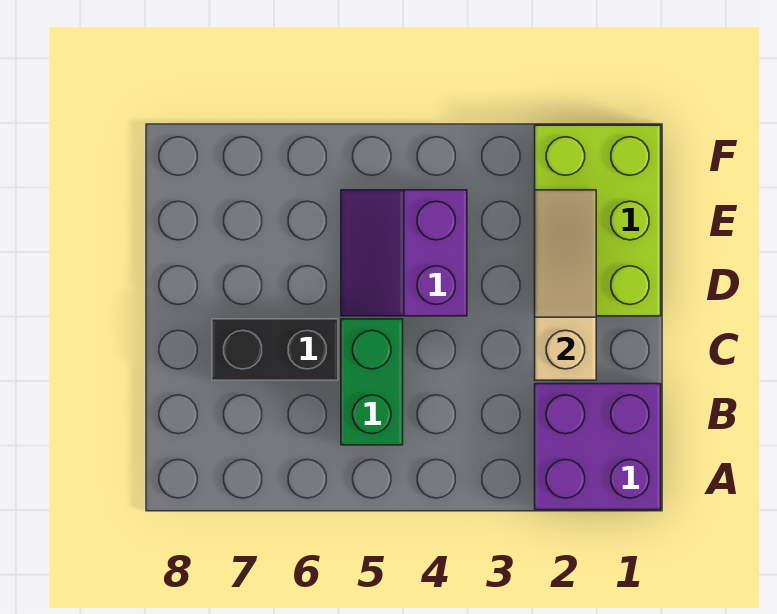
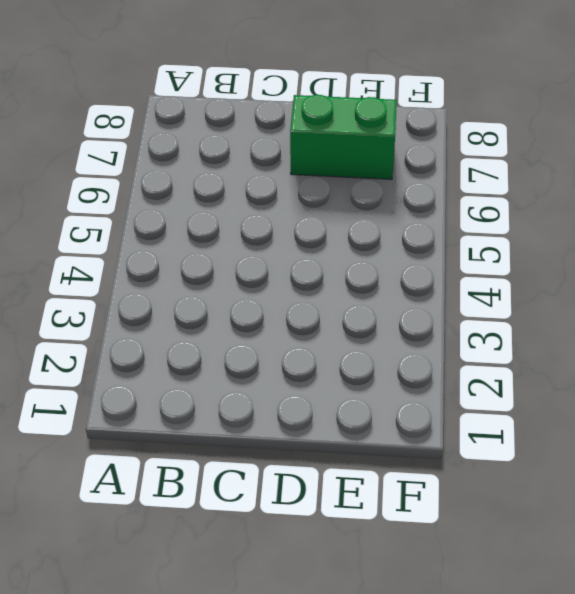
green 1x2 brick [290,95,397,179] -> green 1x2 brick moved to [341,319,403,445]
none -> purple 2x2 brick [535,384,661,510]
none -> black 1x2 brick [212,319,338,380]

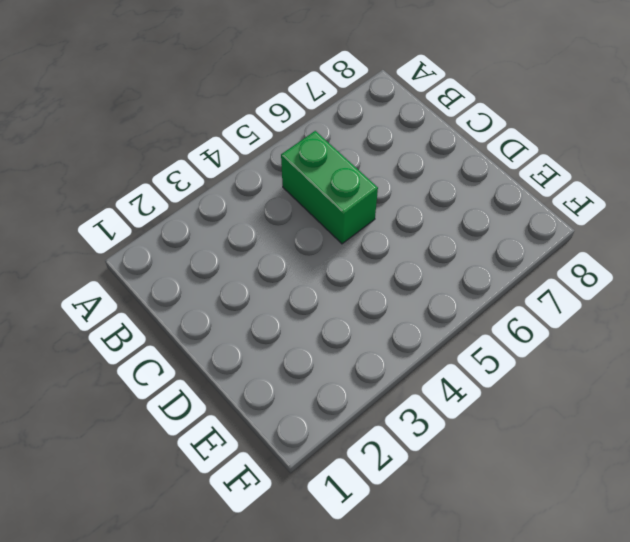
none -> purple 2x2 brick [535,384,661,510]
none -> black 1x2 brick [212,319,338,380]

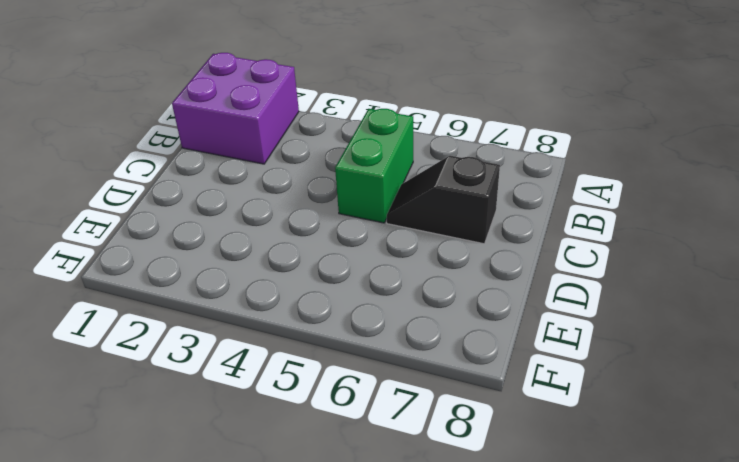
black 1x2 slope [387,156,500,244] -> black 1x2 brick [212,319,338,380]
none -> lime 2x3 brick [535,125,661,316]
none -> purple 2x2 slope [341,190,467,316]

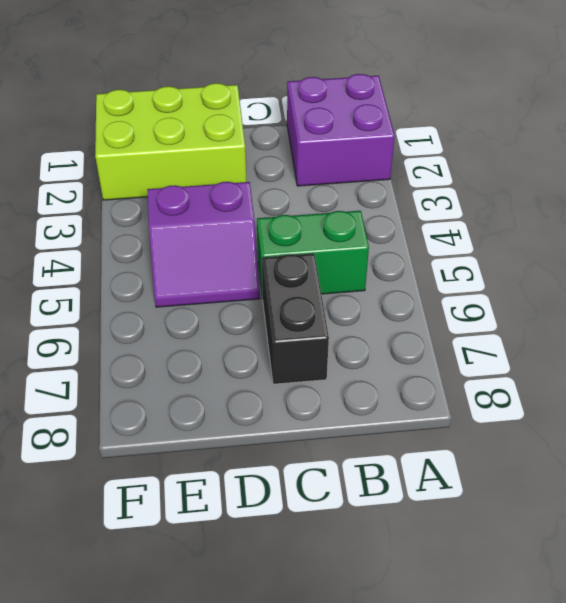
none -> tan 1x3 slope [535,190,596,380]

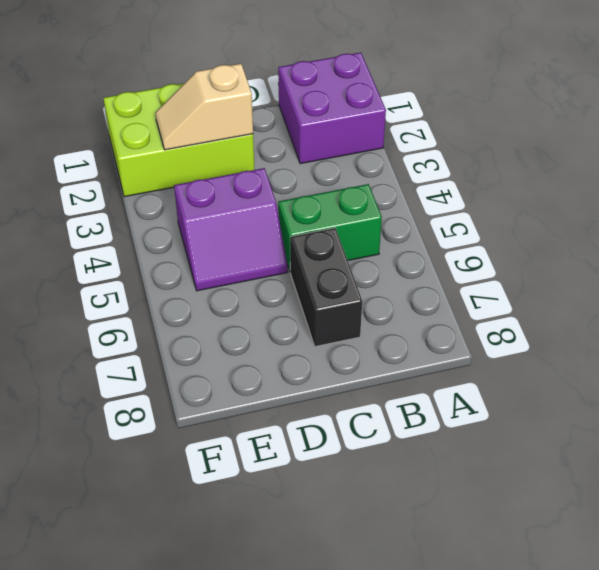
tan 1x2 slope [155,64,253,150] -> tan 1x3 slope [535,190,596,380]

